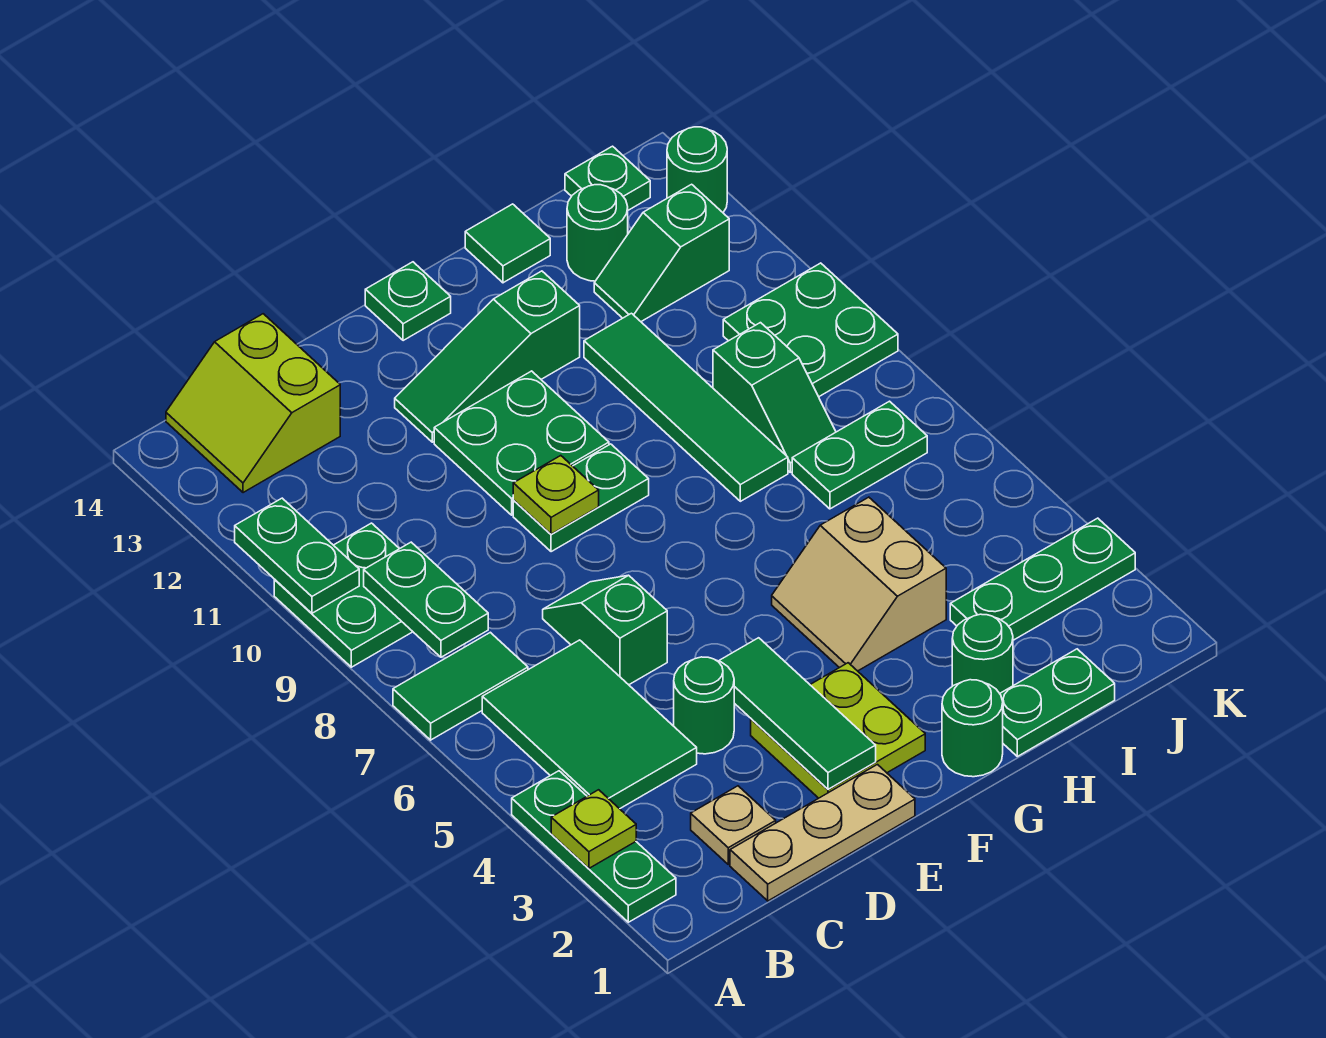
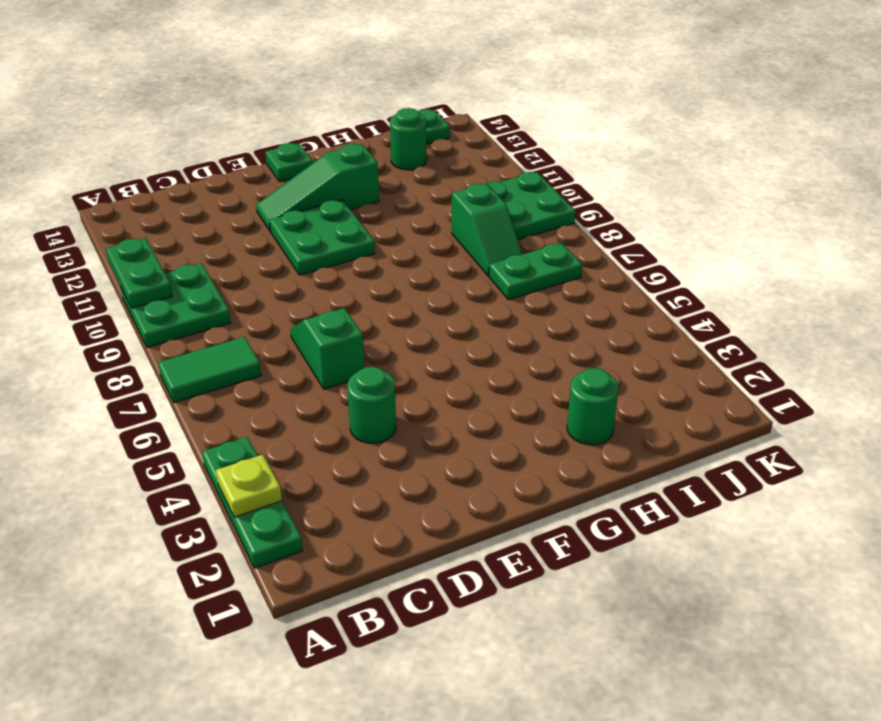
none -> green 2x3 tile [482,640,697,809]
none -> lime 2x2 slope [166,314,340,493]
none -> tan 1x3 plate [730,765,915,901]
none -> tan 1x1 plate [691,786,776,864]

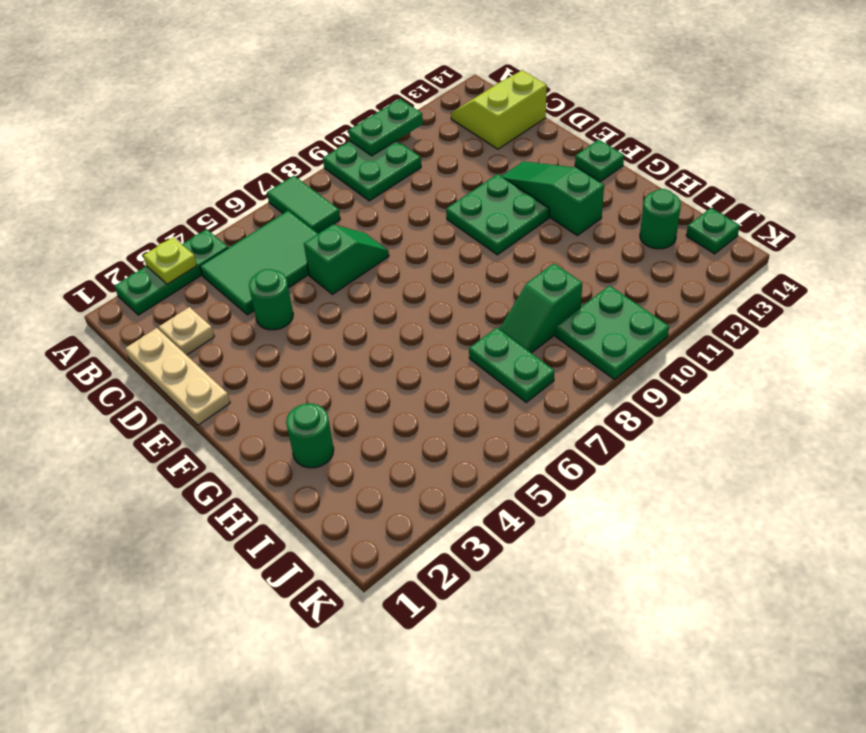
none -> lime 2x2 plate [751,663,925,798]
none -> green 1x2 plate [513,444,649,552]
none -> green 1x1 round brick [942,680,1003,777]
none -> tan 2x2 slope [772,497,946,671]

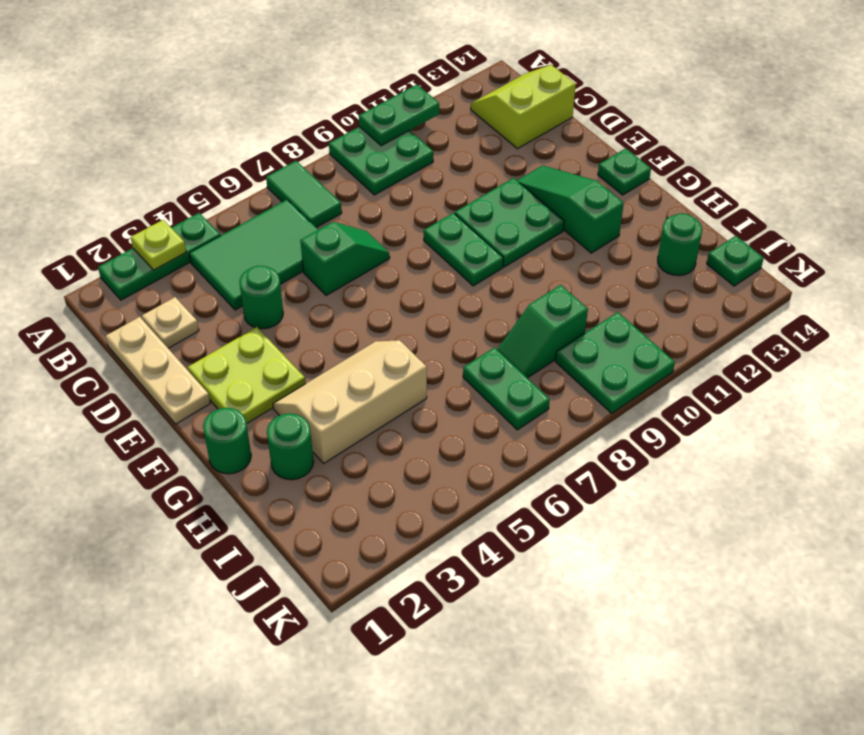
tan 2x3 slope [273,340,427,463] -> tan 2x2 slope [772,497,946,671]
none -> green 1x2 plate [1000,649,1115,756]
none -> green 1x4 tile [584,313,788,501]
none -> green 1x1 tile [465,204,550,283]
none -> green 1x3 plate [950,518,1135,640]

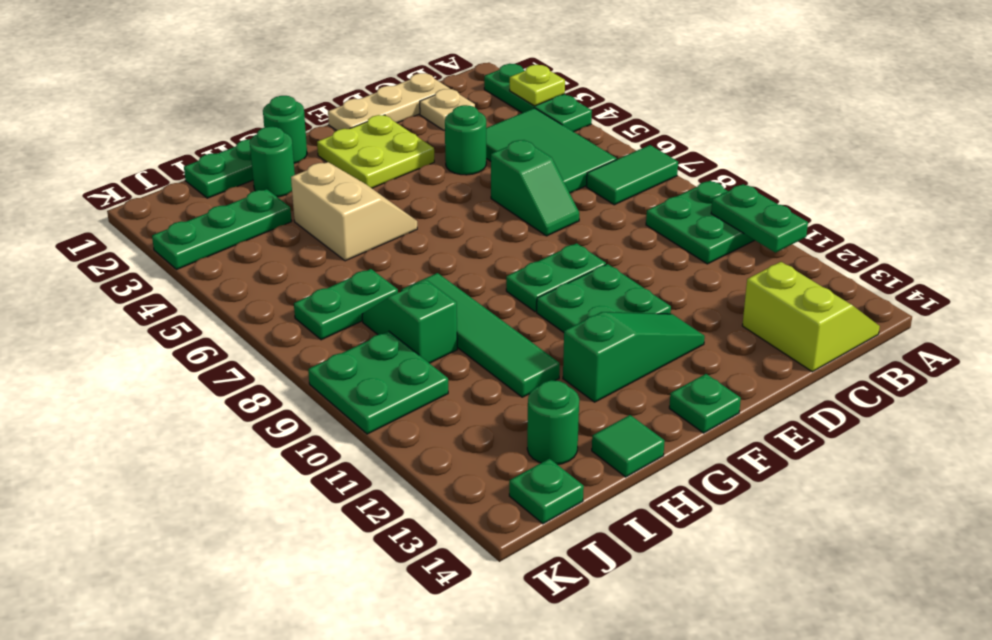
none -> green 1x2 slope [594,184,729,321]
none -> green 1x1 round brick [667,127,727,212]
none -> green 1x2 plate [364,542,488,657]
none -> green 1x3 tile [719,638,876,789]

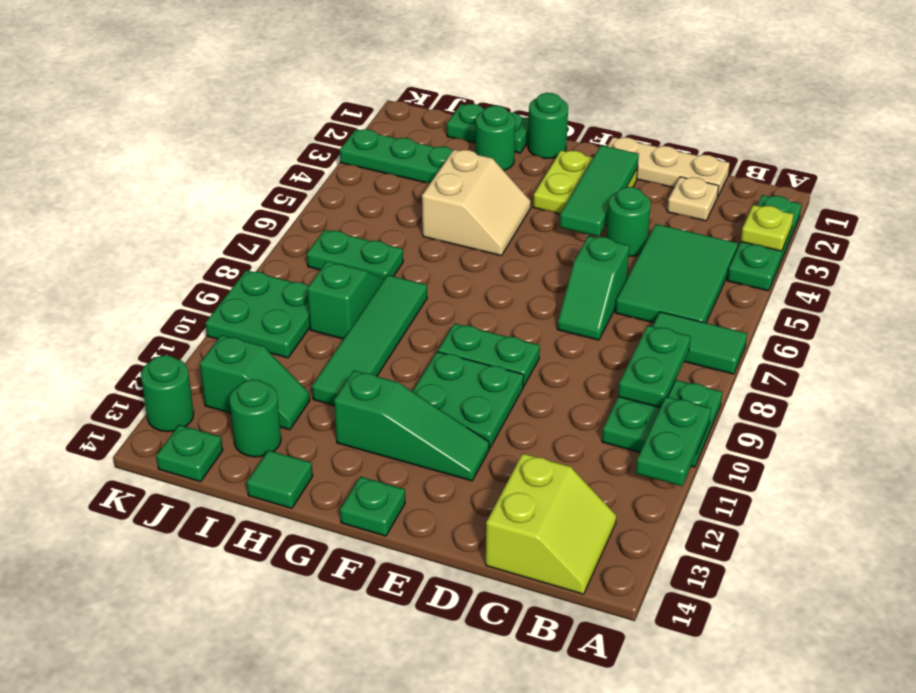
none -> lime 1x1 plate [513,456,599,534]

